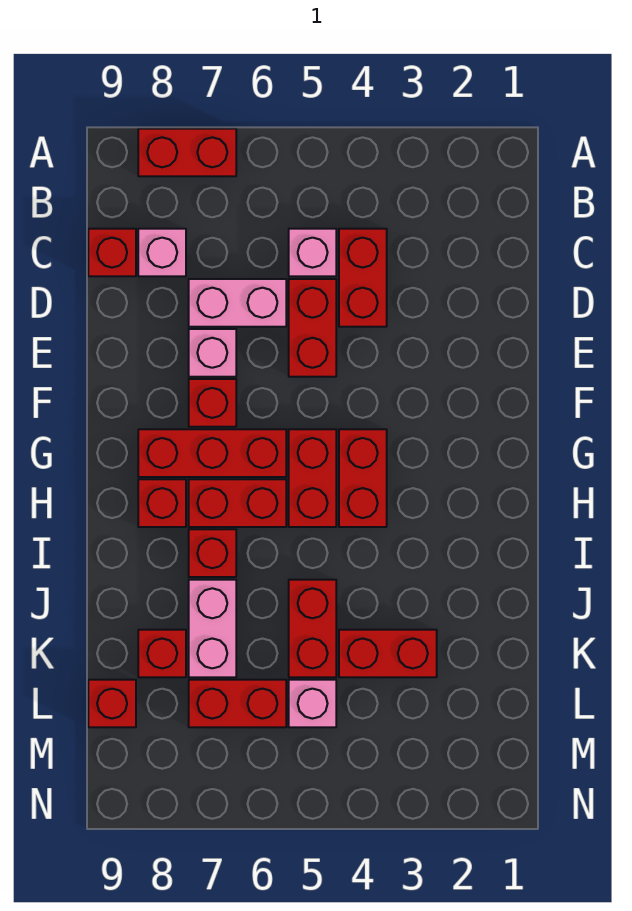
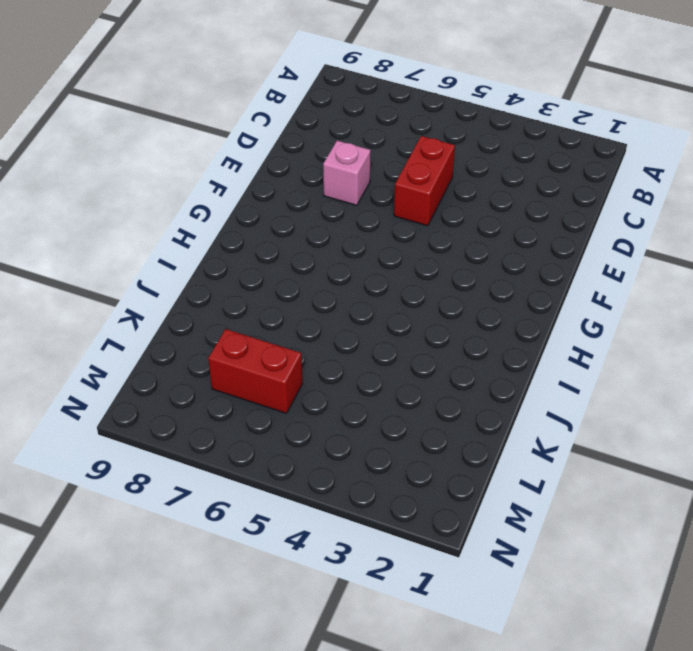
none -> red 1x2 brick [138,129,236,176]
none -> red 1x2 brick [339,229,387,327]
none -> pink 1x1 brick [289,229,336,276]

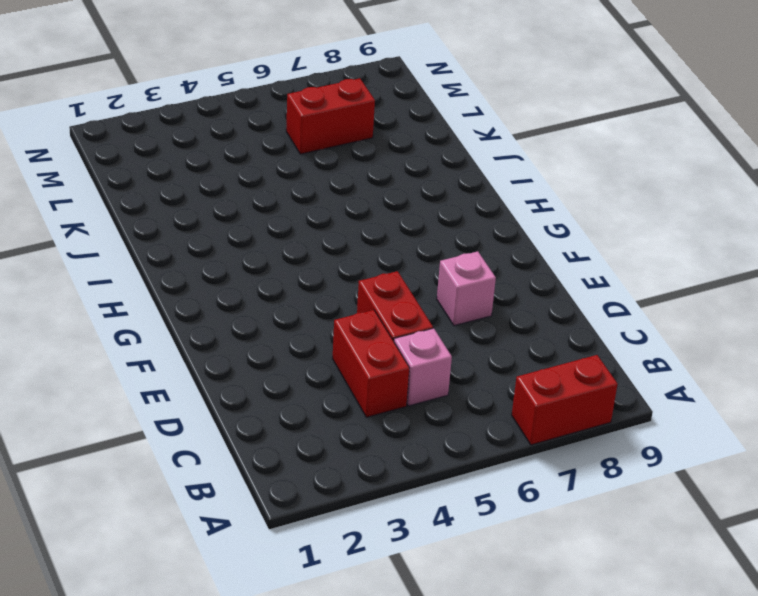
none -> pink 1x1 brick [138,229,186,276]
none -> red 1x1 brick [88,229,136,276]
none -> pink 1x2 brick [189,279,286,327]

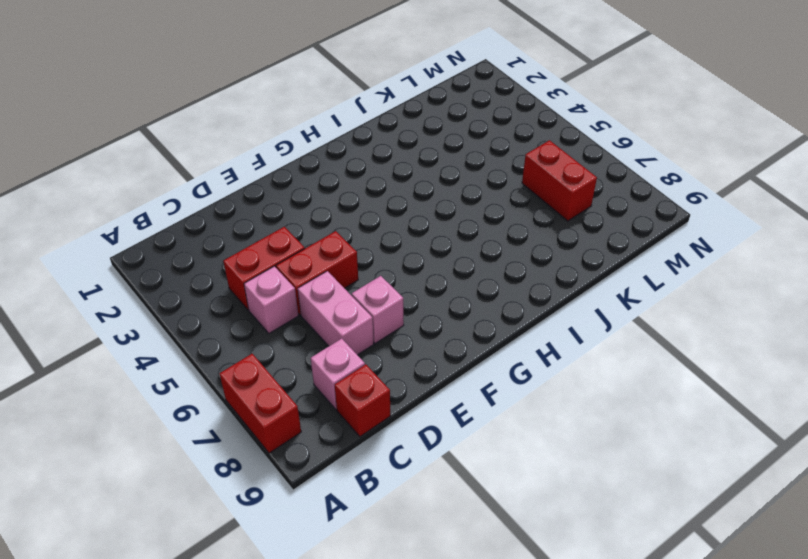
none -> red 1x1 brick [189,379,236,427]
none -> red 1x2 brick [339,429,387,527]
none -> red 1x2 brick [289,429,336,527]

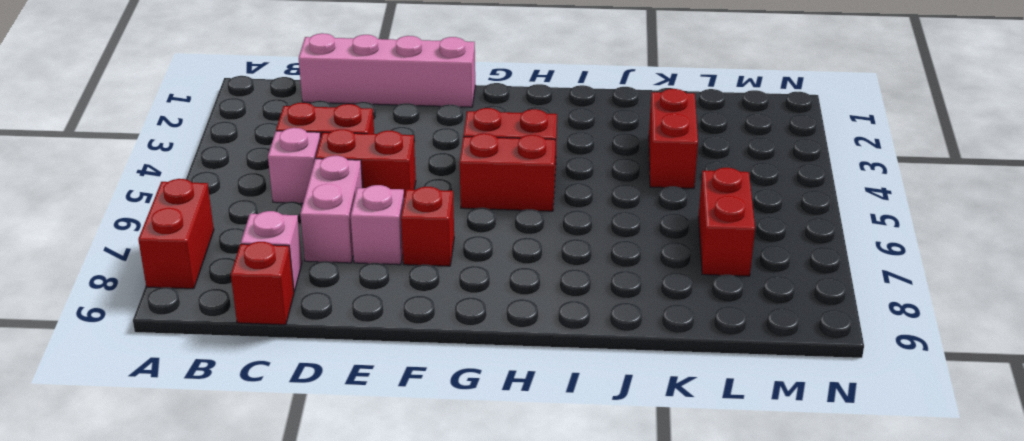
pink 1x4 brick [299,33,475,107] -> none
none -> red 1x3 brick [138,429,286,477]
none -> red 1x2 brick [189,479,286,527]
none -> red 1x1 brick [138,479,186,527]

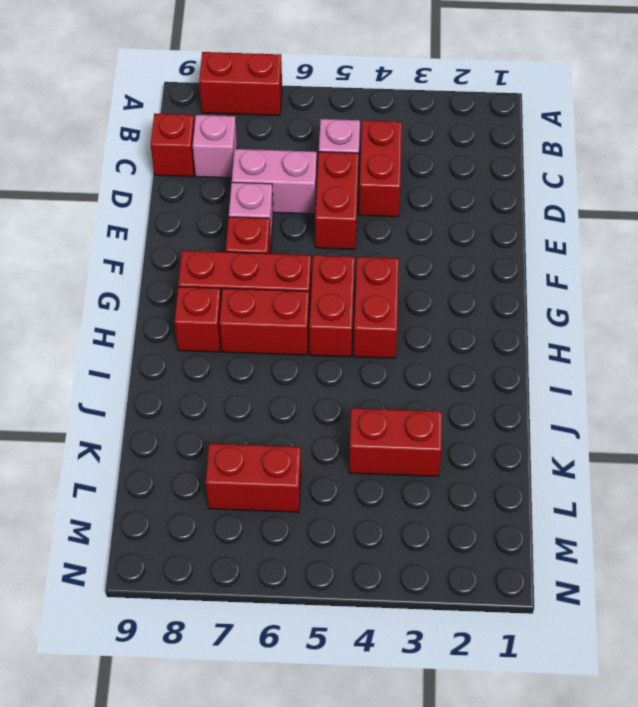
none -> red 1x1 brick [189,529,236,577]
none -> red 1x2 brick [289,580,336,677]
none -> pink 1x2 brick [189,580,236,677]

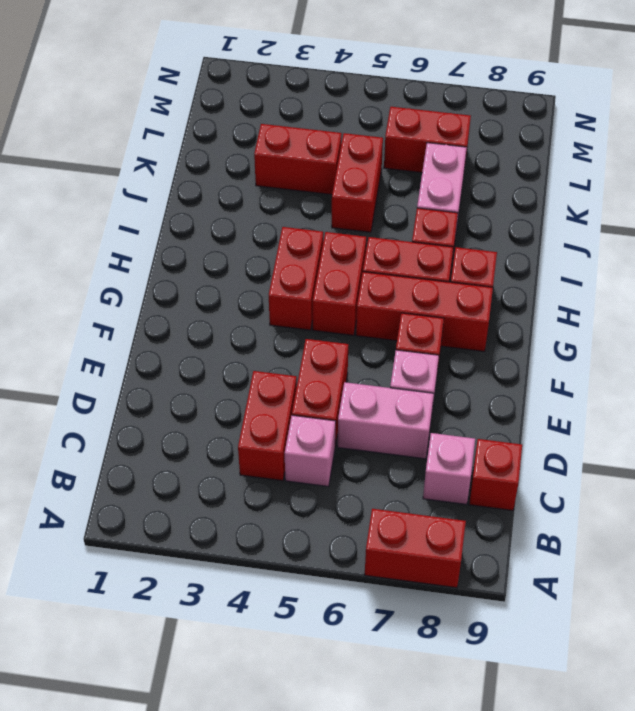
none -> red 1x1 brick [138,630,186,677]
none -> pink 1x1 brick [289,680,336,727]
none -> red 1x1 brick [88,680,136,727]

